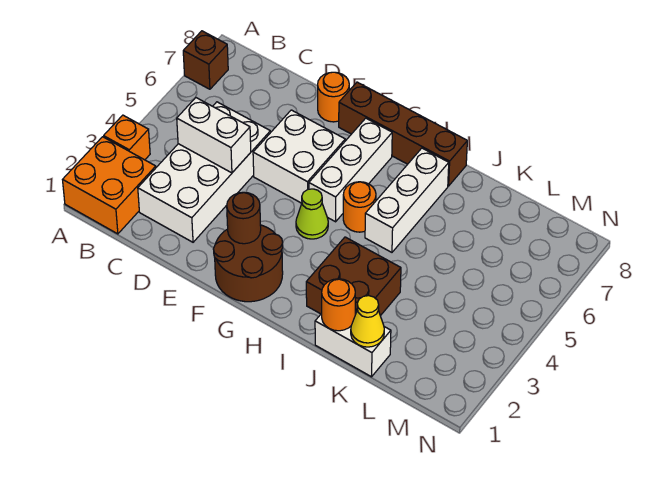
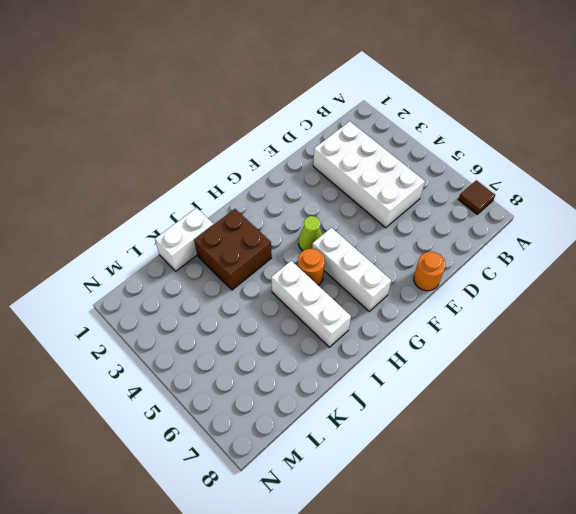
brown 1x1 tile [458,180,495,214] -> brown 1x1 brick [183,31,228,89]
none -> orange 2x2 brick [63,137,156,234]
none -> orange 1x1 brick [104,115,150,160]
none -> white 2x2 brick [253,110,345,203]

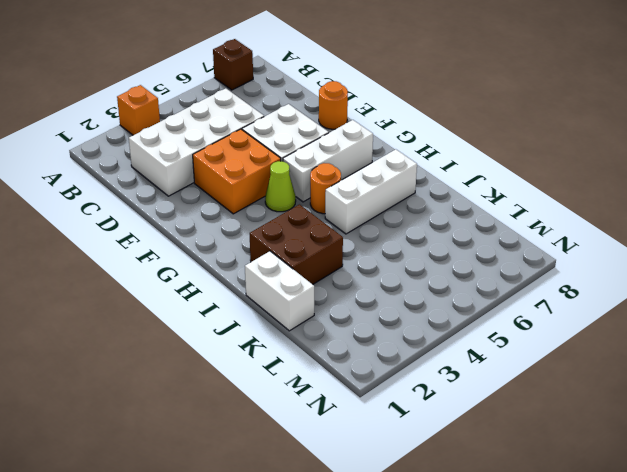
orange 2x2 brick [193,129,281,214] -> orange 2x2 brick moved to [63,137,156,234]
none -> brown 2x2 round brick [213,225,283,302]
none -> brown 1x4 brick [339,82,467,186]
none -> white 1x2 brick [177,98,251,173]

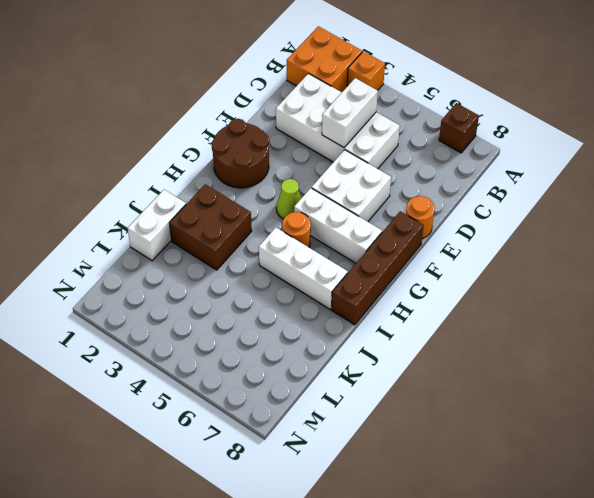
none -> brown 1x1 round brick [227,192,261,244]
none -> orange 1x1 round brick [322,279,355,331]
none -> yellow 1x1 cone [351,296,384,347]

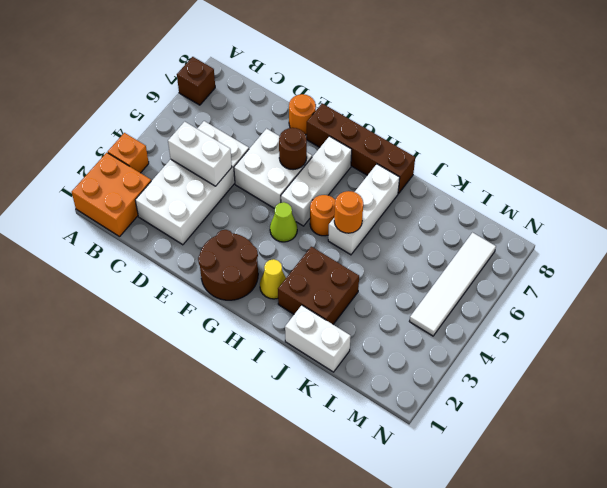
brown 1x1 round brick [279,128,307,170] -> brown 1x1 round brick moved to [227,192,261,244]
yellow 1x1 cone [260,259,286,299] -> yellow 1x1 cone moved to [351,296,384,347]
orange 1x1 round brick [334,191,363,233] -> orange 1x1 round brick moved to [322,279,355,331]
white 1x4 tile [409,233,496,336] -> none

